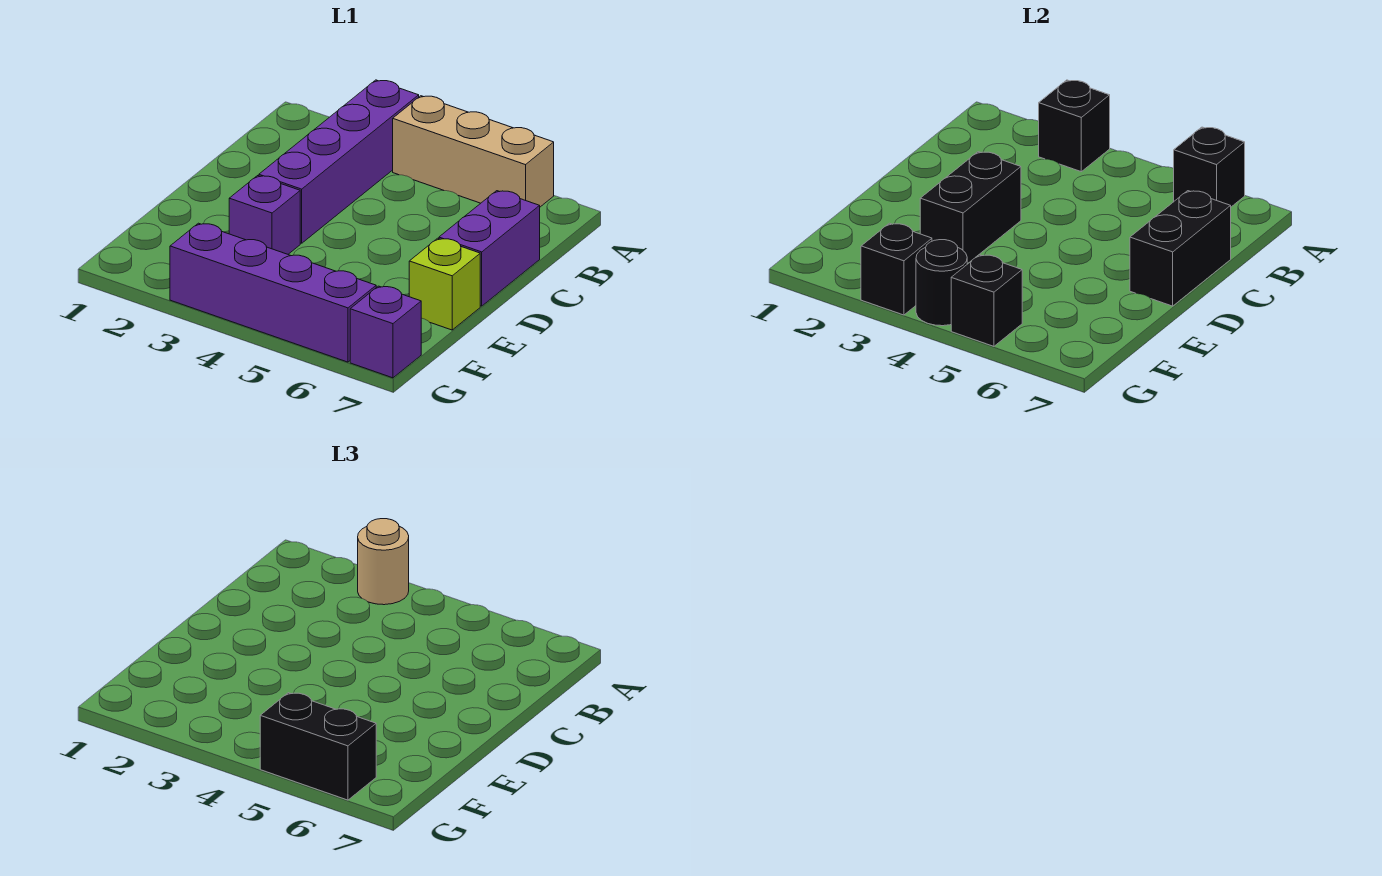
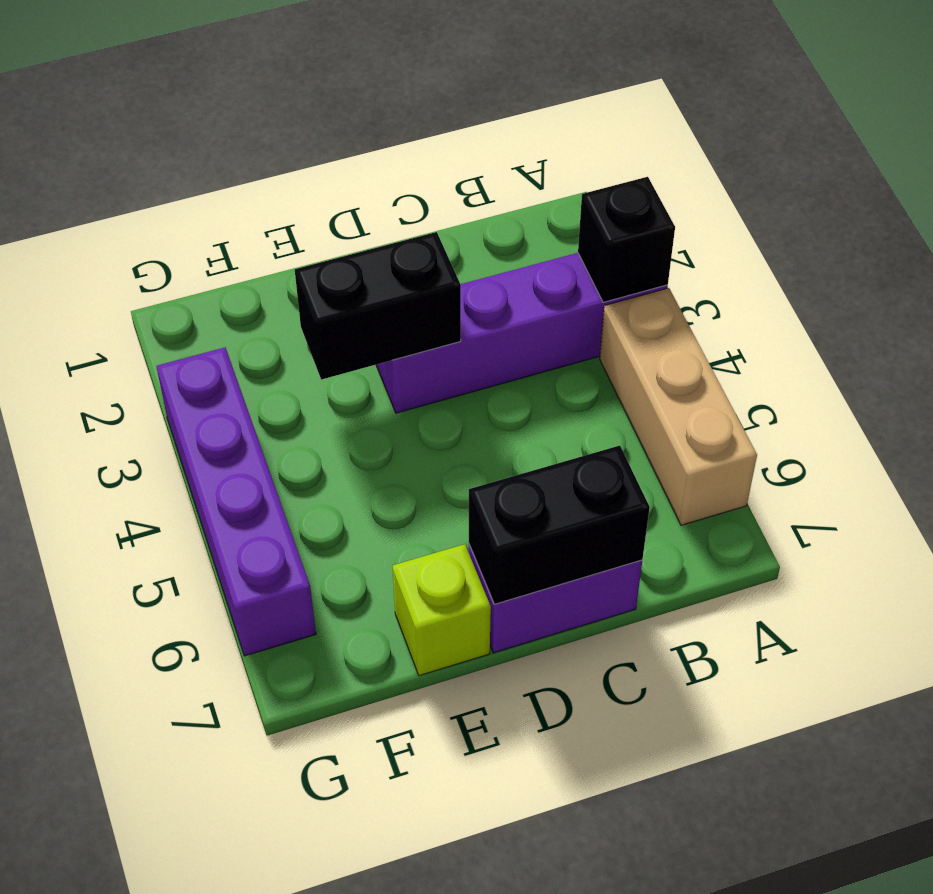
none -> purple 1x1 brick [229,176,300,254]
none -> purple 1x1 brick [350,286,421,378]
none -> black 1x1 brick [1174,127,1245,207]

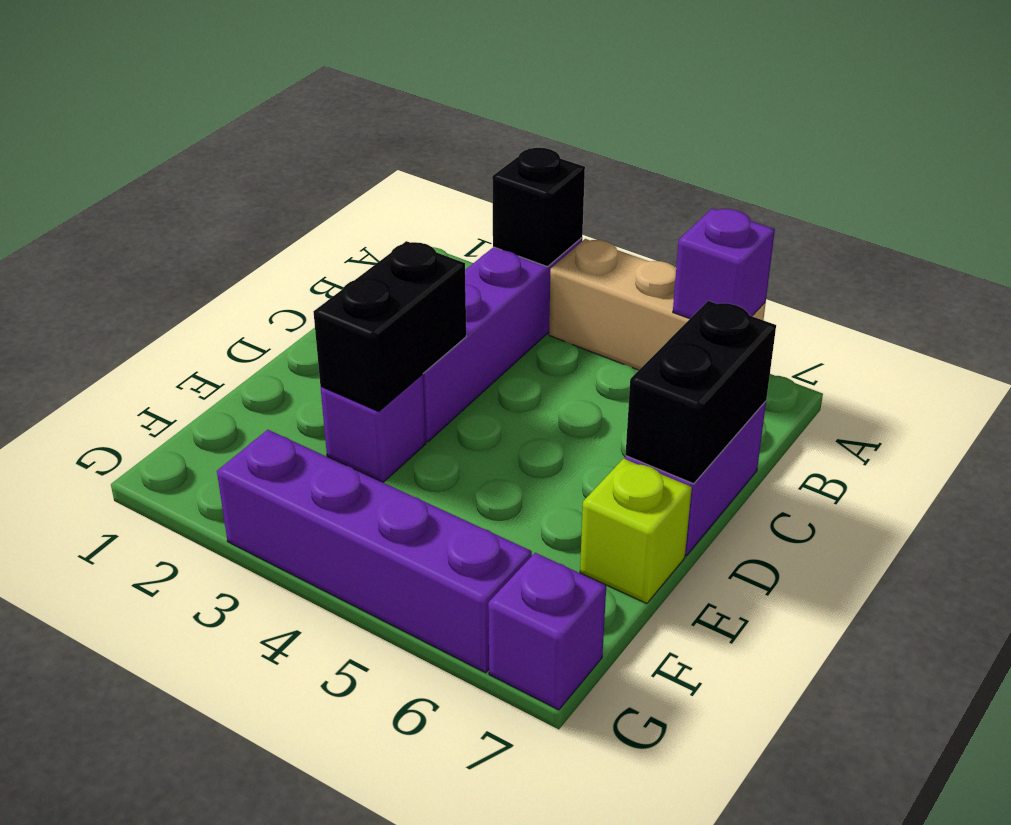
purple 1x1 brick [673,208,775,319] -> black 1x1 brick [1174,127,1245,207]
none -> black 1x1 brick [861,223,932,315]
none -> black 1x1 round brick [916,240,967,326]
none -> black 1x1 brick [951,255,1022,346]

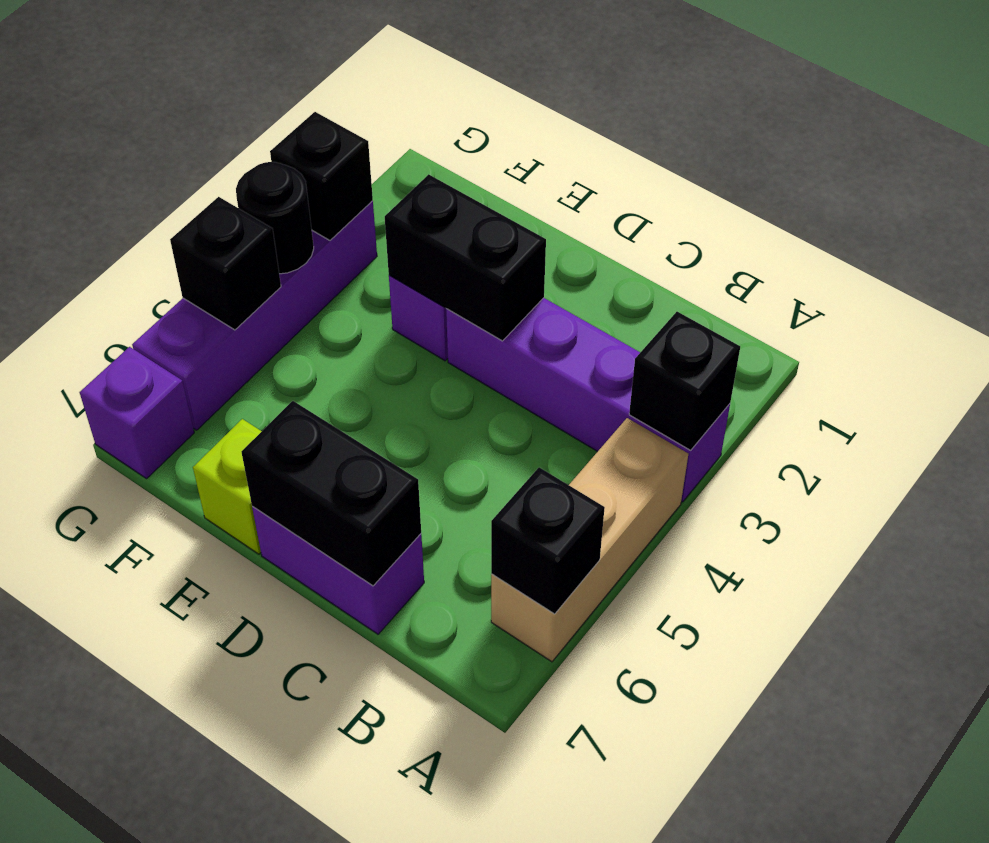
none -> tan 1x1 round brick [358,519,409,605]
none -> black 1x2 brick [260,693,376,800]

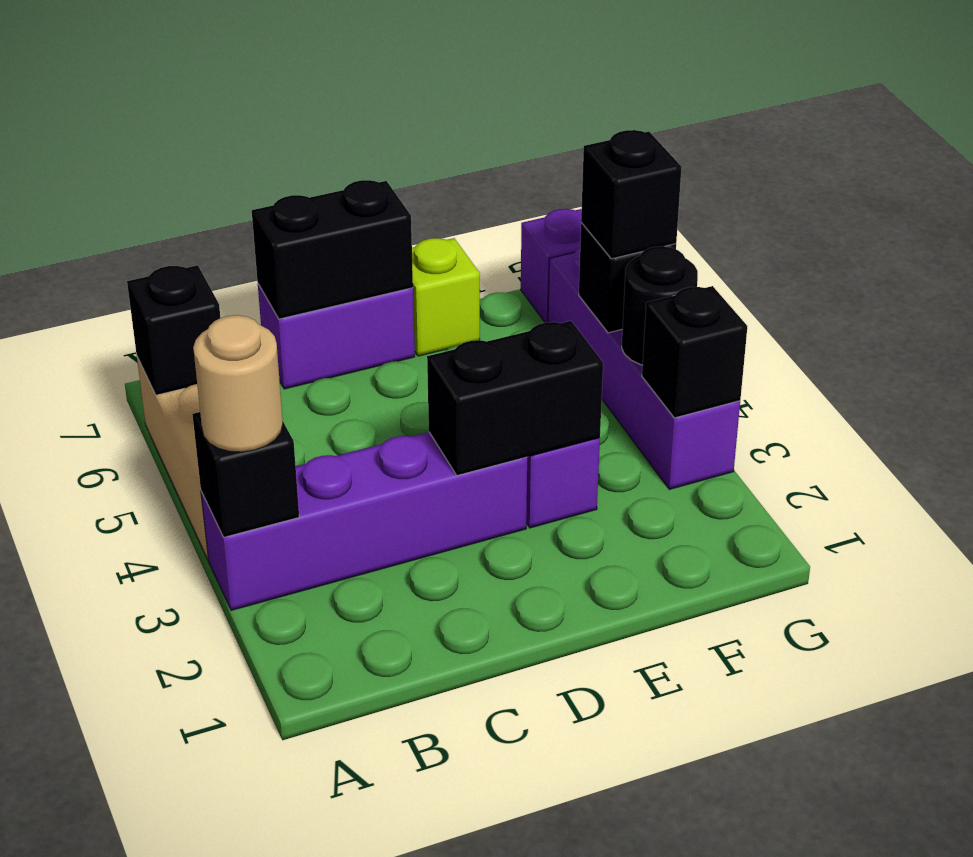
black 1x1 brick [581,130,681,259] -> black 1x2 brick [260,693,376,800]

